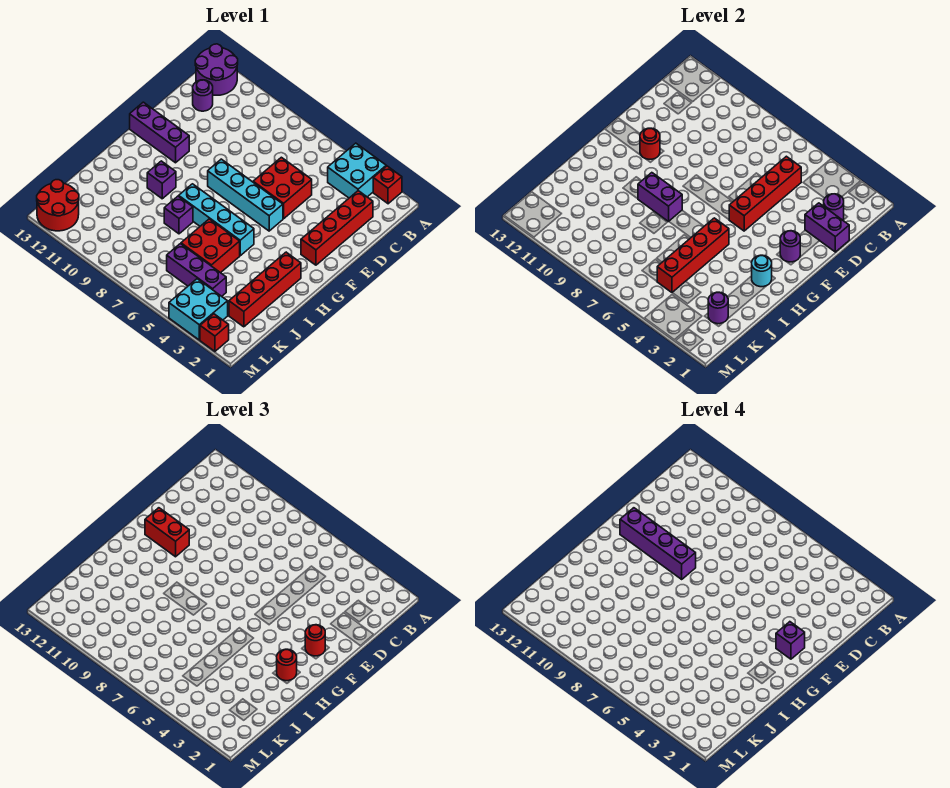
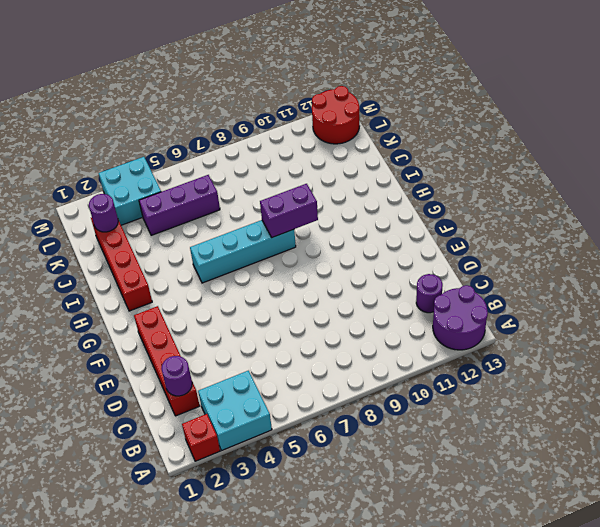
none -> red 2x2 brick [253,157,312,219]
none -> cyan 1x4 brick [208,159,283,231]
none -> purple 1x3 brick [130,102,189,163]
none -> purple 1x1 brick [147,161,176,199]

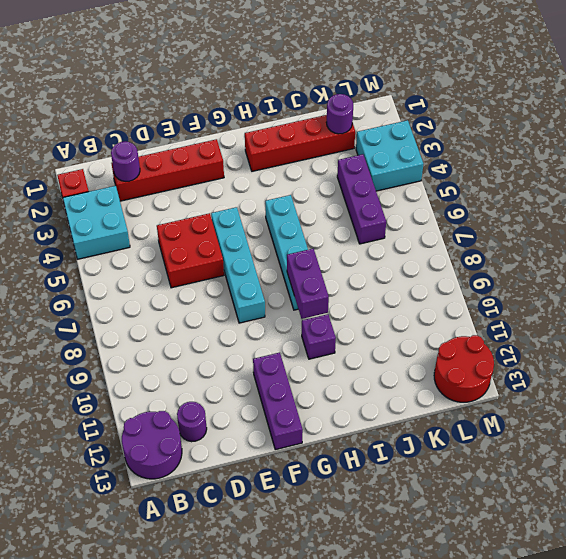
none -> red 2x2 brick [181,219,240,273]
none -> purple 1x1 brick [164,196,193,234]
none -> red 1x1 brick [200,314,229,351]
none -> red 1x4 brick [729,156,801,231]

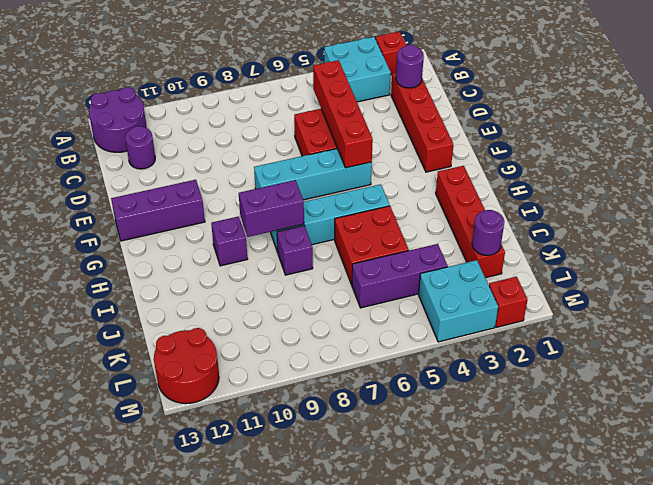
none -> purple 1x2 brick [805,203,849,252]
none -> purple 1x1 round brick [780,231,800,262]
none -> red 1x1 round brick [640,128,660,159]
none -> cyan 1x1 round brick [752,255,772,287]

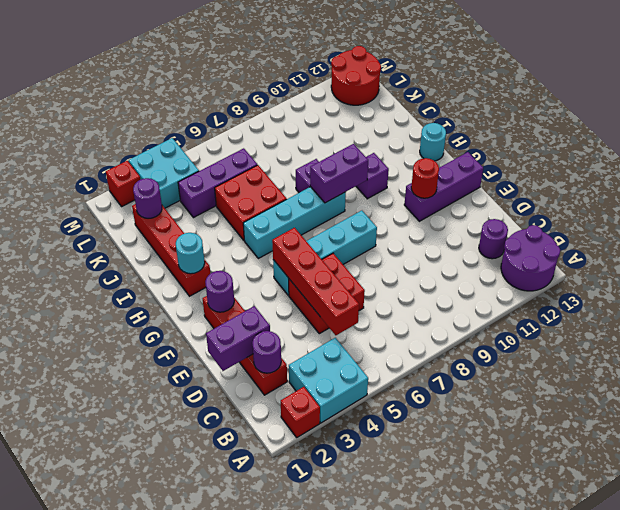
cyan 1x1 round brick [420,123,446,161] -> none
none -> red 1x4 brick [657,218,729,292]
none -> red 1x1 round brick [305,625,325,656]
none -> red 1x2 brick [145,508,189,557]
none -> red 1x1 round brick [277,649,297,681]

